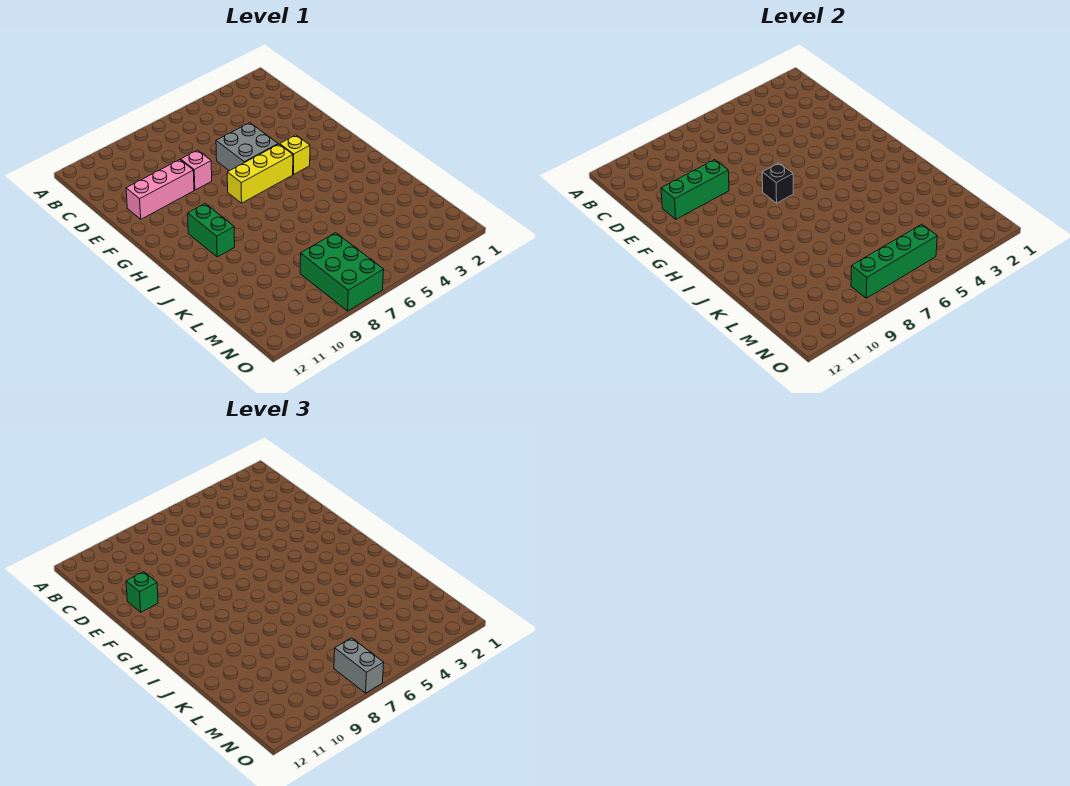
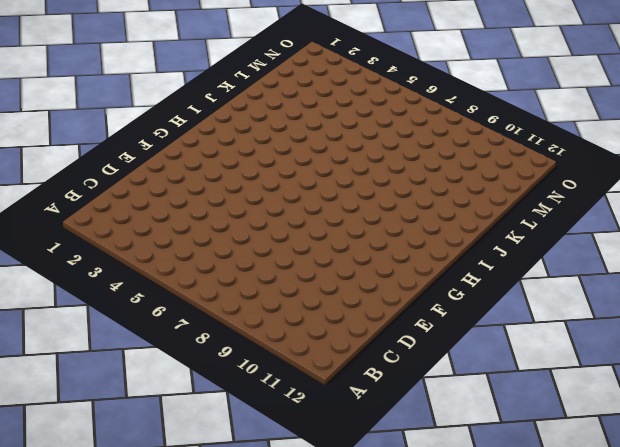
none -> grey 2x2 brick [216,123,278,171]
none -> pink 1x1 brick [181,150,212,190]
none -> pink 1x3 brick [126,160,194,219]

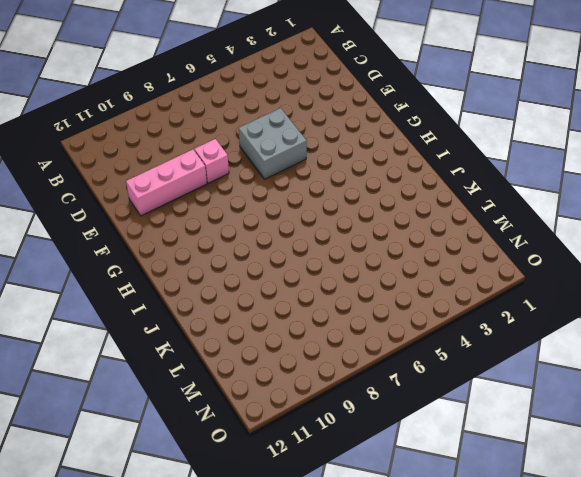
none -> yellow 1x1 brick [280,135,310,174]
none -> yellow 1x3 brick [227,144,293,203]
none -> green 1x2 brick [188,204,235,257]

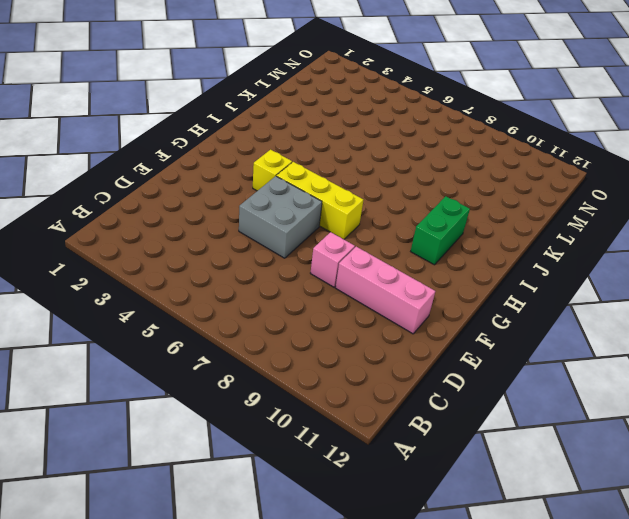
none -> green 2x3 brick [300,233,384,311]
none -> green 1x3 brick [661,160,729,219]
none -> black 1x1 brick [762,163,793,203]

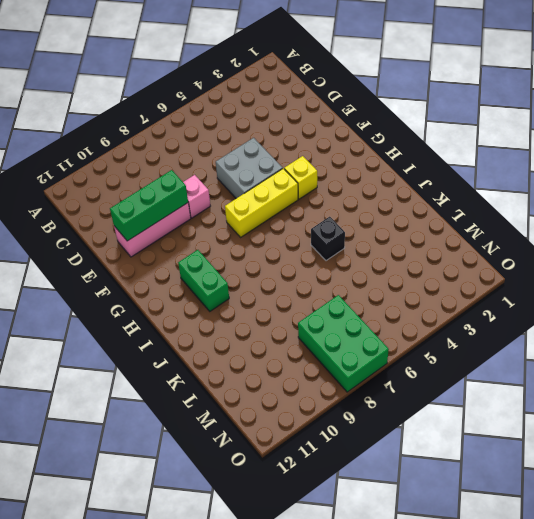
black 1x1 brick [311,217,345,261] -> black 1x1 brick moved to [762,163,793,203]
none -> green 1x4 brick [851,224,937,298]
none -> green 1x1 brick [126,572,158,612]
none -> grey 1x2 brick [334,638,384,693]

